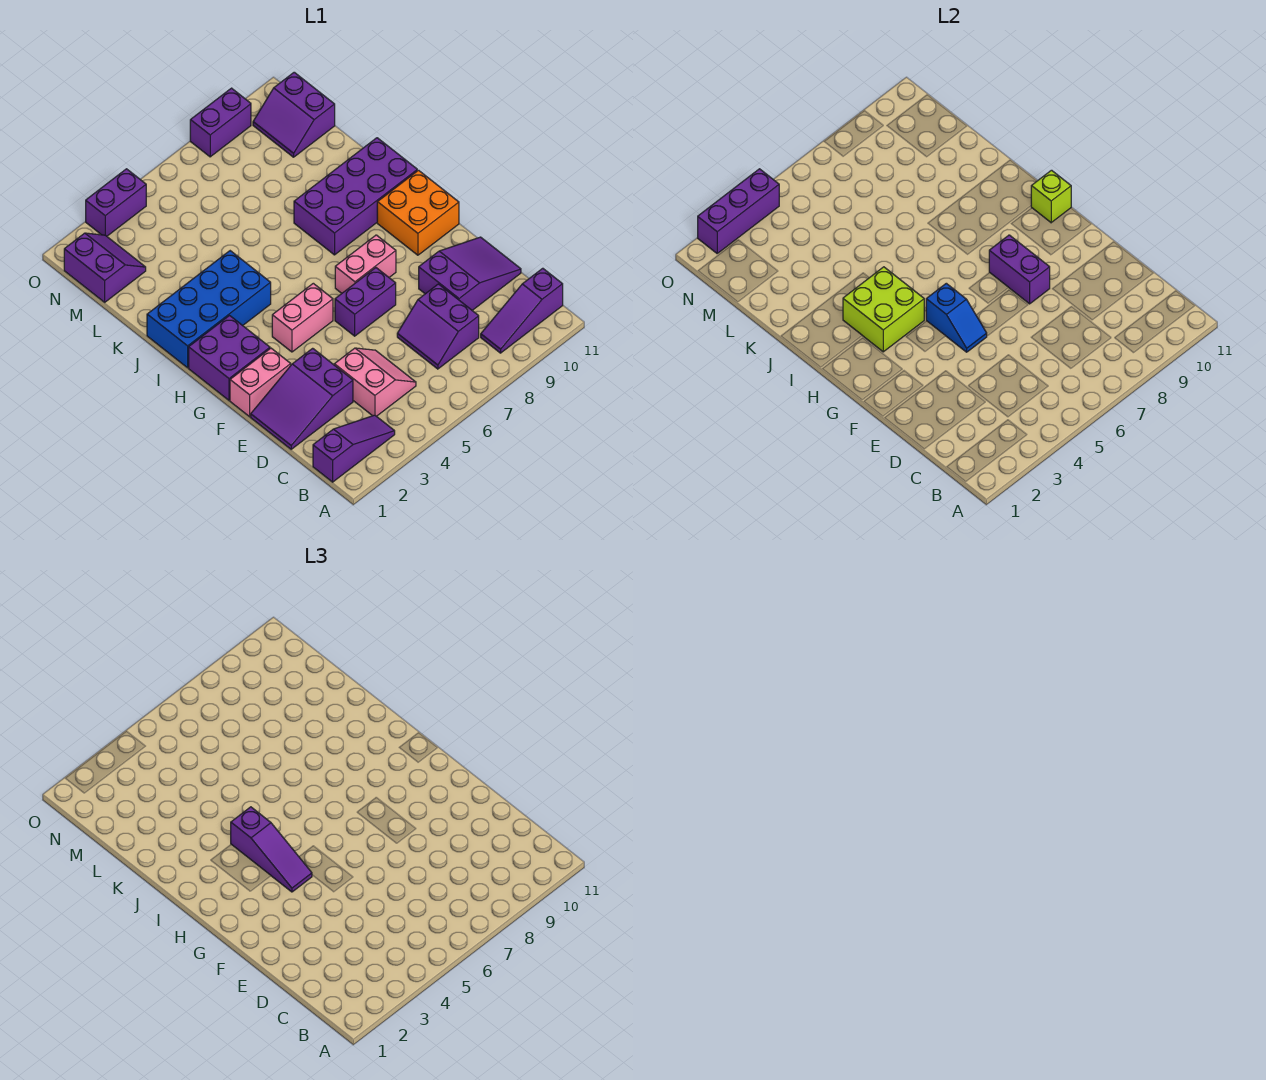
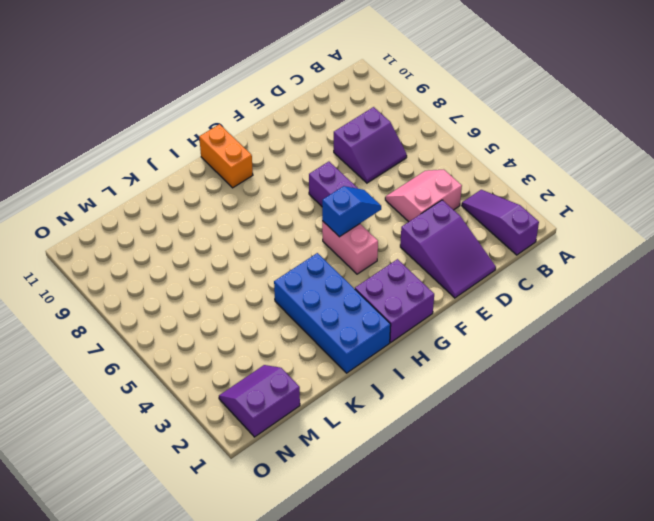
orange 1x2 brick [199,124,253,188] -> orange 2x2 brick [377,170,459,255]
none -> purple 1x3 slope [481,268,563,353]
none -> purple 2x3 slope [419,237,521,310]
none -> pink 1x2 brick [230,348,291,417]

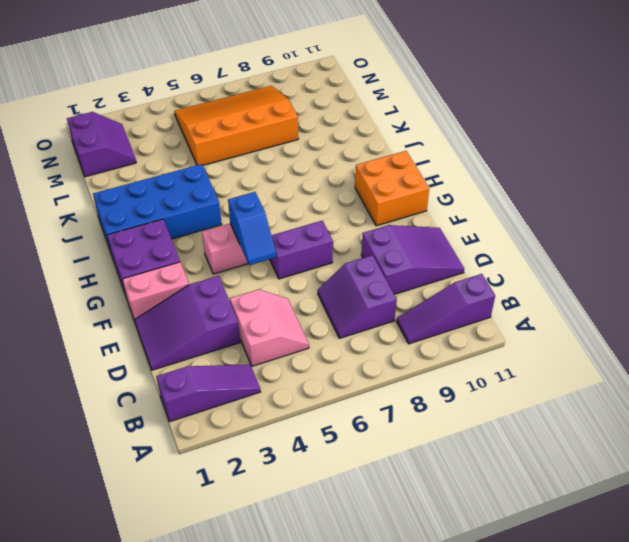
orange 3x4 slope [174,86,298,165] -> none
none -> pink 1x2 brick [335,235,396,293]
none -> purple 2x4 brick [294,138,417,255]
none -> purple 2x2 slope [253,72,335,157]

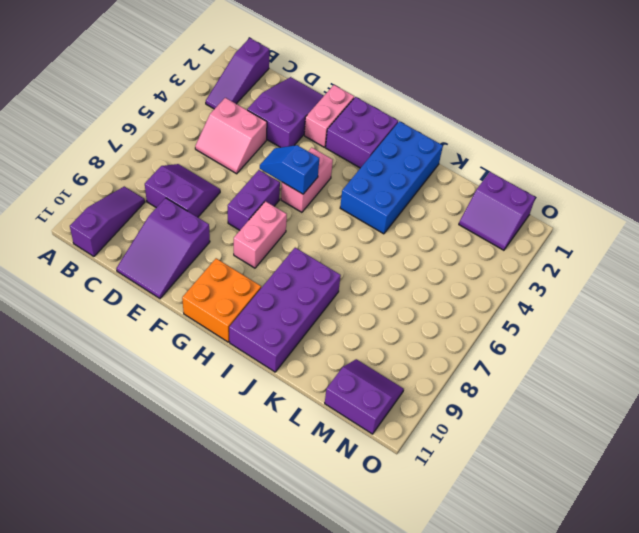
none -> purple 1x2 brick [86,169,146,236]
none -> purple 1x2 brick [190,88,251,157]
none -> purple 1x2 brick [989,235,1050,304]

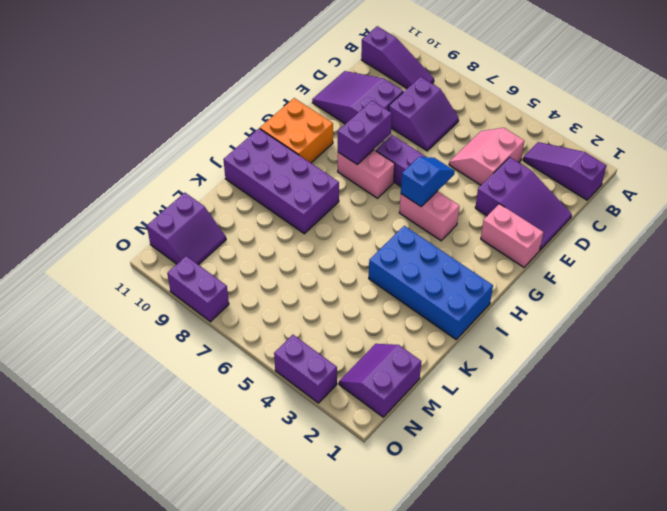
none -> purple 2x2 brick [189,316,270,400]
none -> lime 2x2 brick [843,267,924,352]
none -> lime 1x1 brick [1031,170,1071,223]

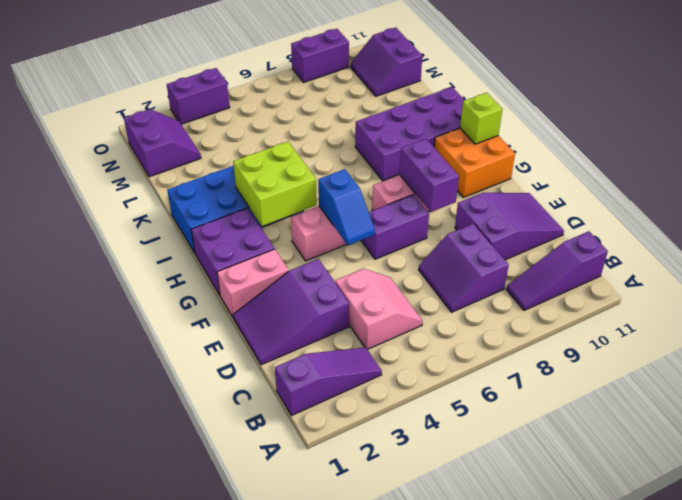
none -> purple 1x3 brick [698,169,779,253]
none -> purple 1x3 slope [231,807,312,892]

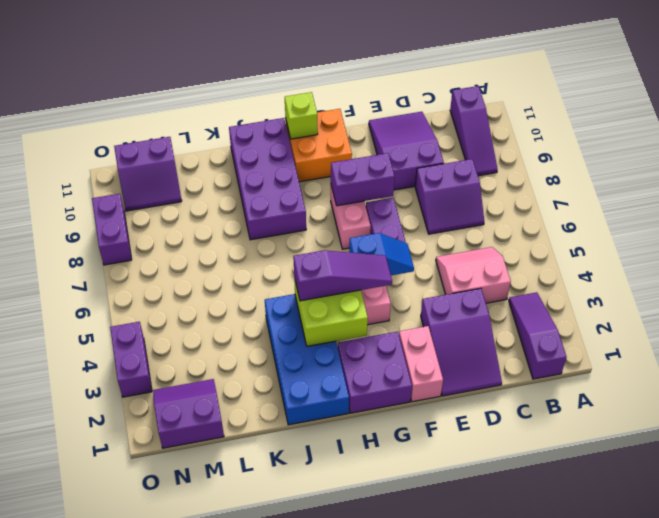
none -> purple 1x3 brick [698,169,779,253]

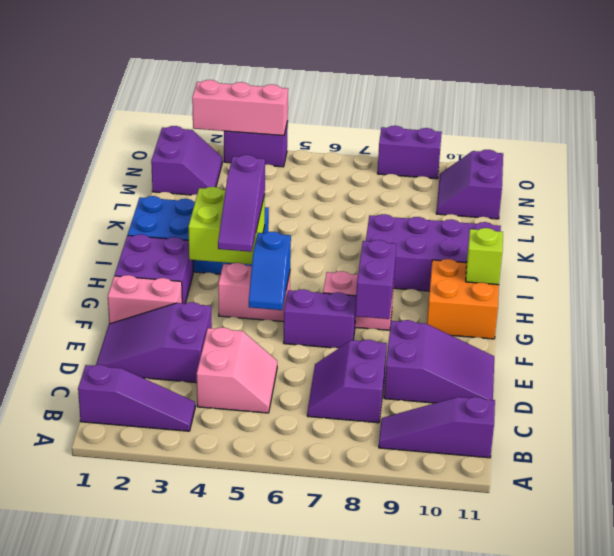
pink 1x3 brick [192,80,288,136] -> purple 1x3 brick [698,169,779,253]

